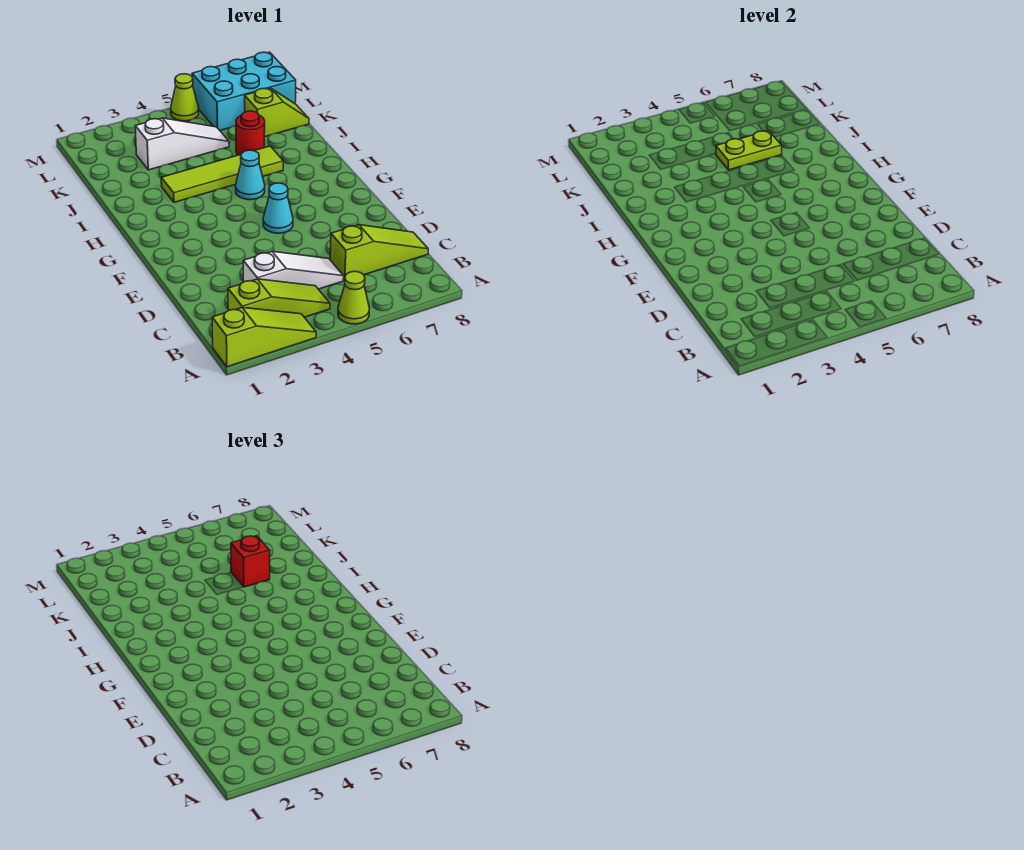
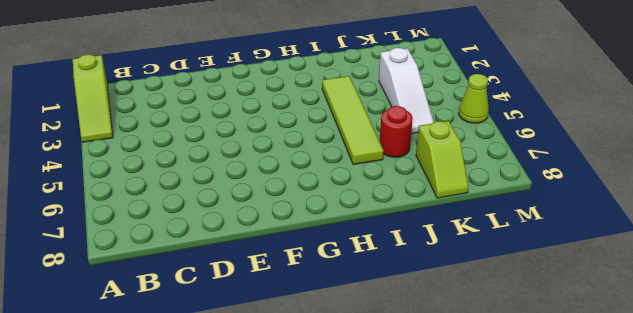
none -> lime 1x1 cone [338,271,369,324]
none -> lime 1x3 slope [228,279,330,317]
none -> white 1x3 slope [243,251,344,289]

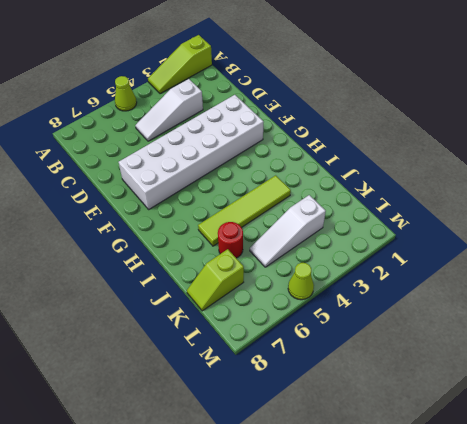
white 2x6 brick [119,95,264,209] -> cyan 1x1 cone [263,183,293,233]
none -> lime 1x3 slope [228,279,330,317]
none -> lime 1x3 slope [330,225,428,280]
none -> cyan 1x1 cone [236,150,265,200]

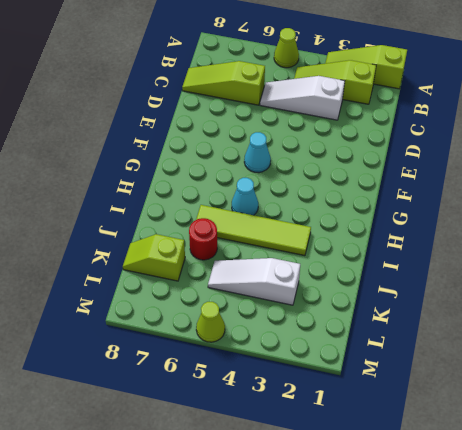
none -> cyan 2x3 brick [192,52,296,130]
none -> lime 1x2 plate [716,131,782,170]
none -> red 1x1 brick [231,536,270,587]

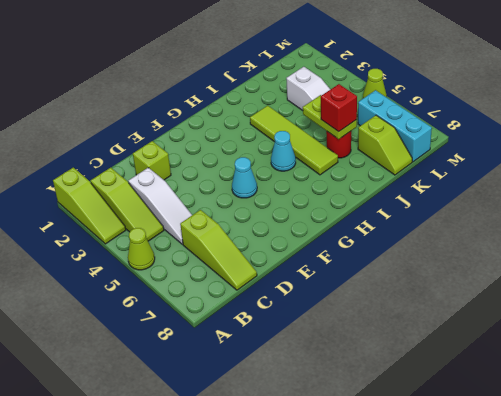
lime 1x1 brick [133,141,171,180] -> none
cyan 1x3 brick [358,90,432,162] -> cyan 2x3 brick [192,52,296,130]

